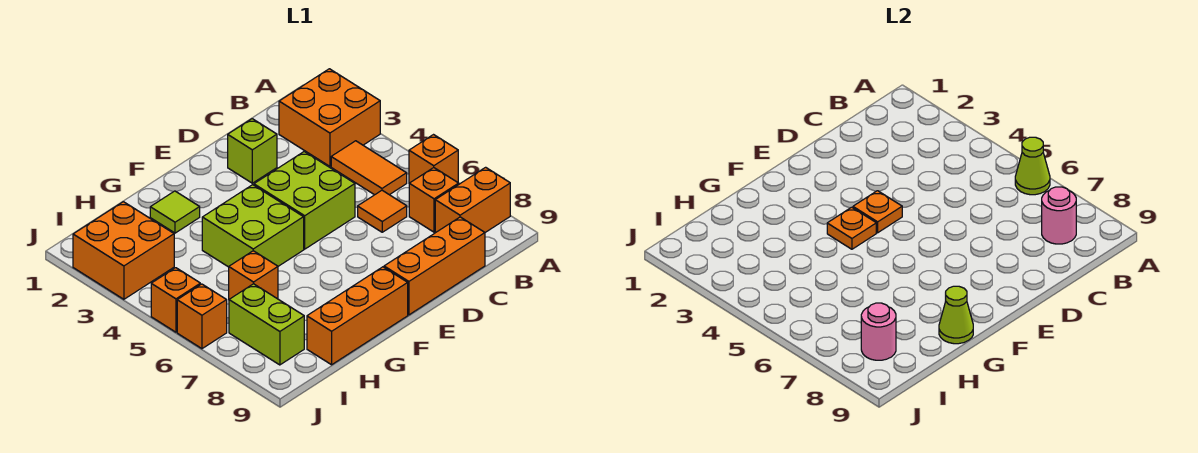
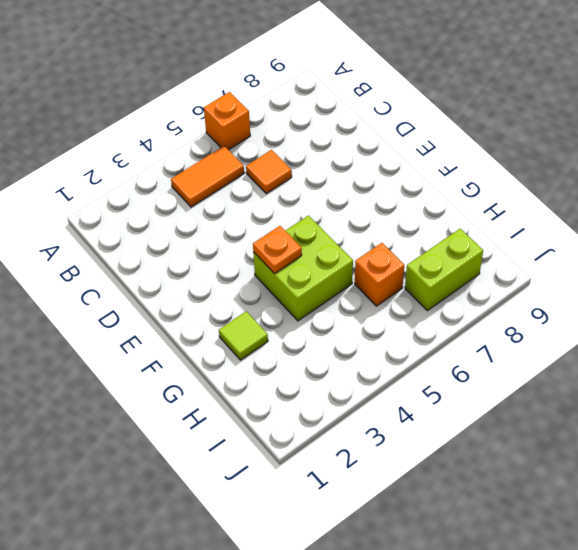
none -> orange 2x2 brick [279,69,380,166]
none -> orange 1x2 brick [435,167,510,233]
none -> orange 1x1 brick [409,168,459,232]

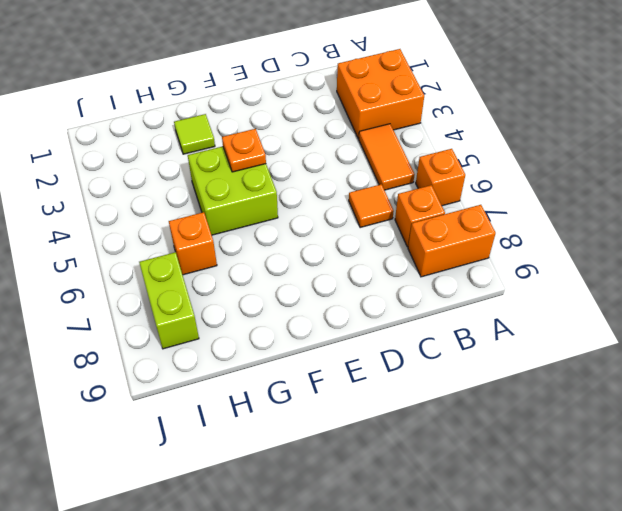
none -> orange 1x3 brick [384,217,485,315]
none -> lime 1x1 brick [228,119,277,183]
none -> lime 2x2 brick [254,152,355,249]

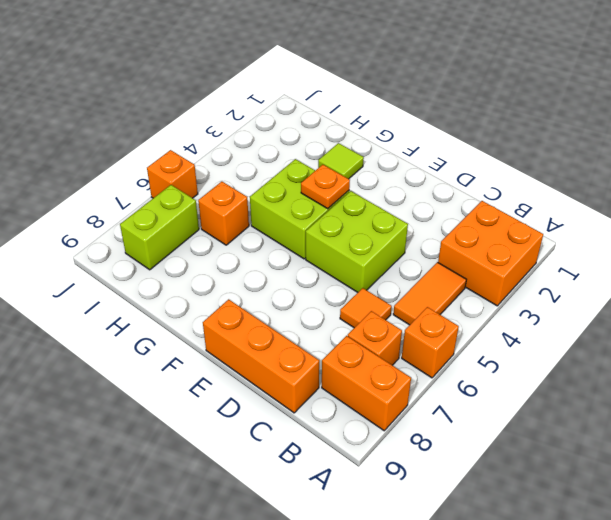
none -> lime 1x1 brick [228,119,277,183]
none -> orange 1x3 brick [307,267,408,365]
none -> orange 2x2 brick [73,202,174,299]

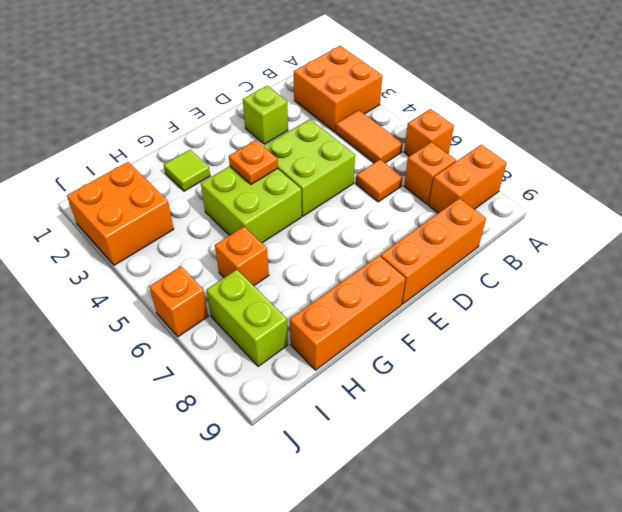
none -> orange 1x1 brick [151,268,200,332]
none -> lime 1x1 cone [1015,137,1050,195]
none -> pink 1x1 round brick [1042,187,1076,244]

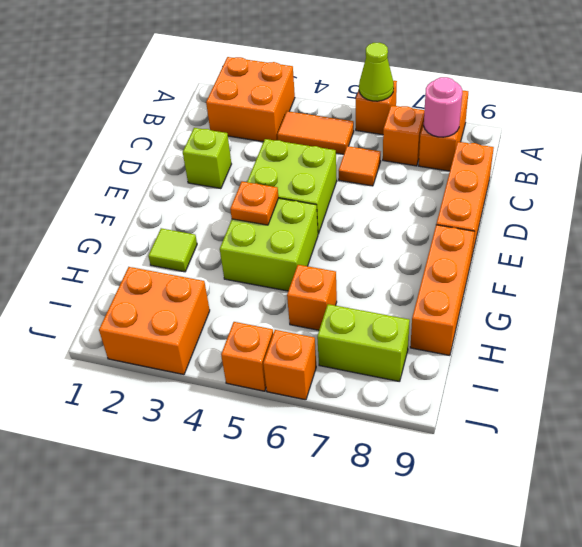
none -> orange 1x1 plate [853,191,902,233]
none -> lime 1x1 cone [939,286,973,344]
none -> pink 1x1 round brick [861,303,896,360]

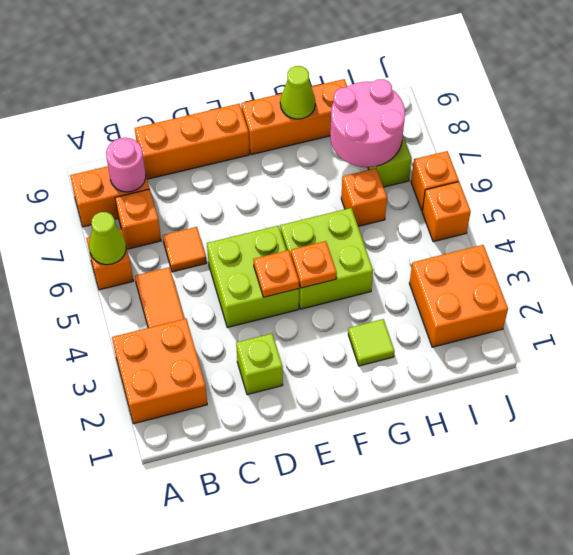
pink 2x2 round brick [330,79,405,167] -> pink 1x1 round brick [861,303,896,360]

